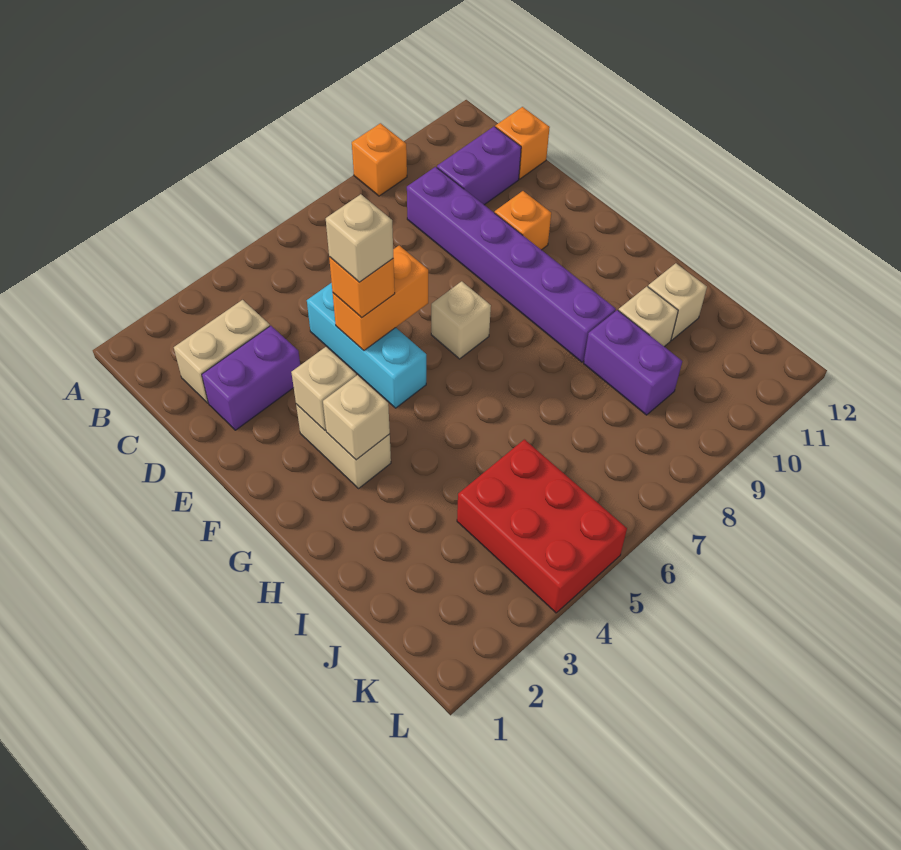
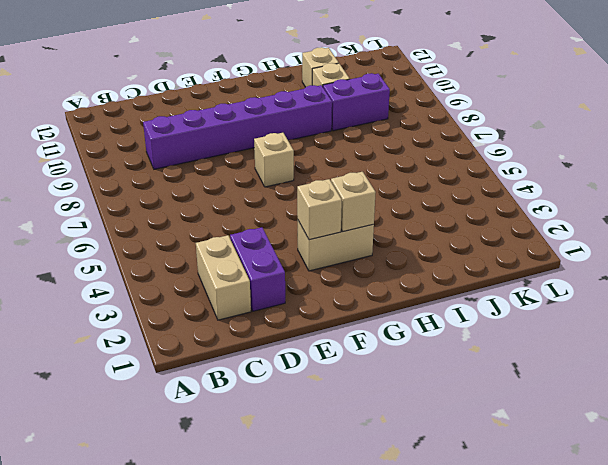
none -> orange 1x1 brick [352,123,407,196]
none -> purple 1x2 brick [437,126,521,205]
none -> orange 1x1 brick [495,107,550,179]

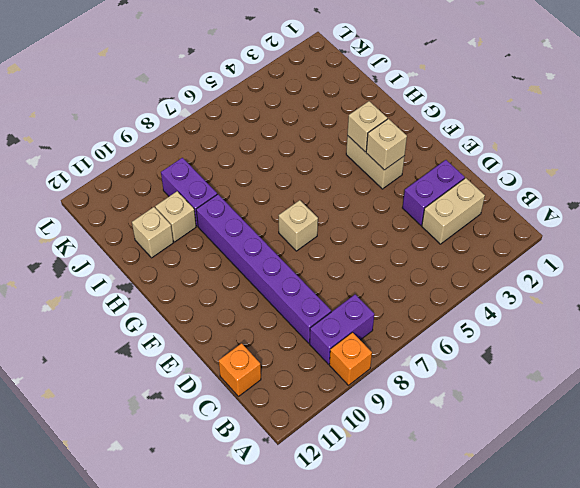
purple 1x2 brick [310,294,374,364] -> purple 1x2 brick moved to [437,126,521,205]
none -> cyan 1x3 brick [307,283,426,408]
none -> orange 1x1 brick [495,191,551,250]
none -> red 2x3 brick [457,439,627,613]

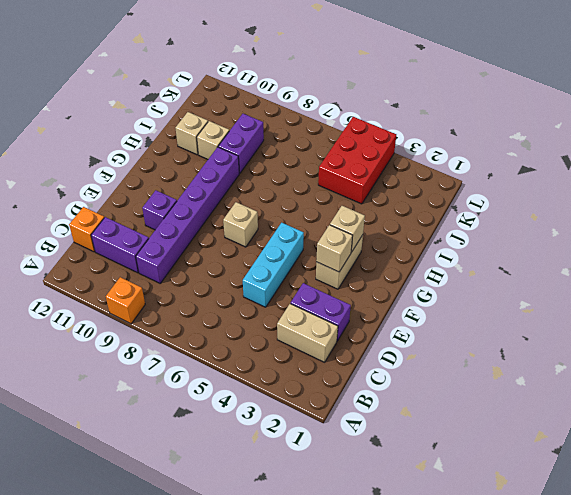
purple 1x1 brick [142,190,177,230] -> orange 1x1 brick [495,191,551,250]
none -> orange 1x2 brick [333,246,428,350]
none -> orange 1x1 brick [329,257,395,318]
none -> tan 1x1 brick [326,194,393,282]

